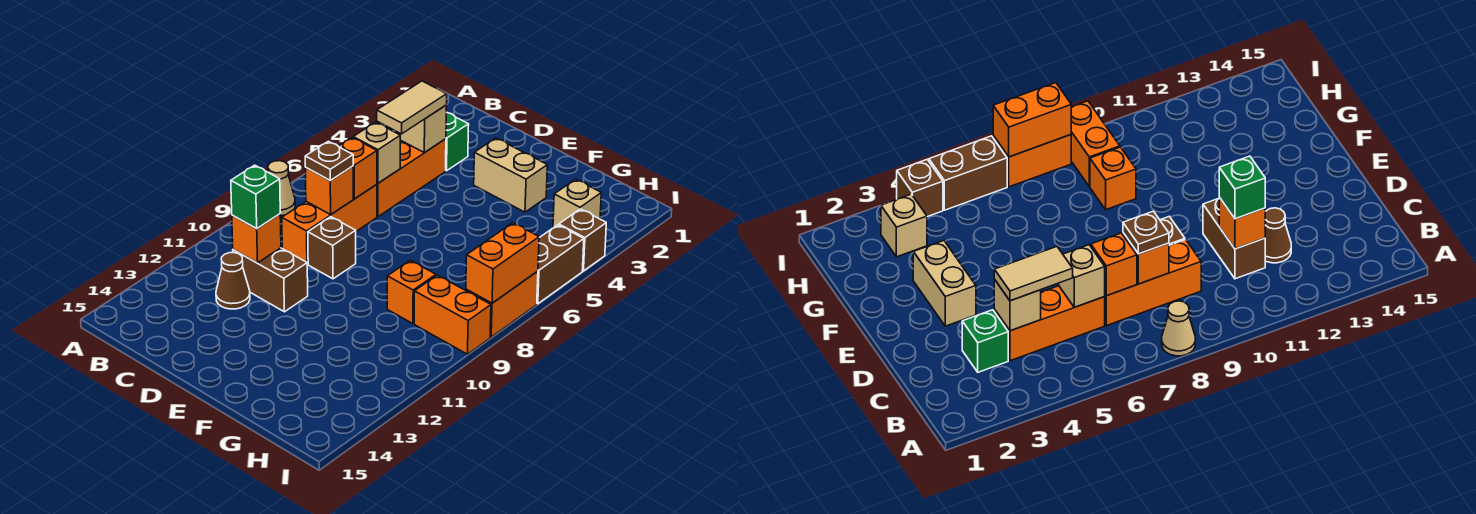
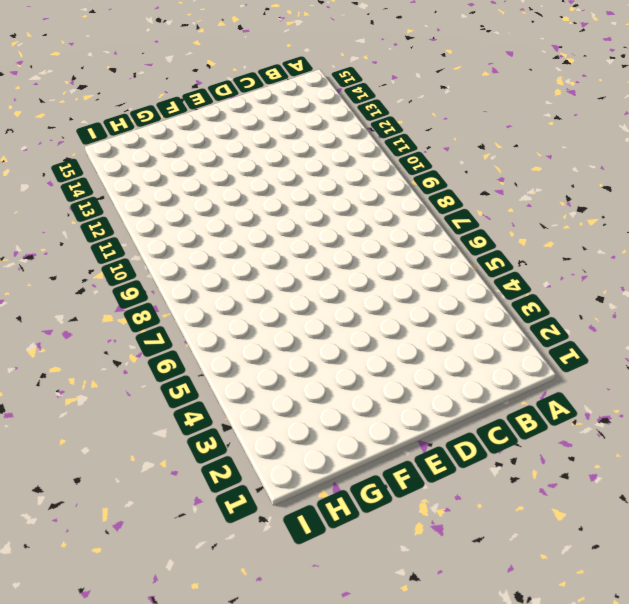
none -> tan 1x1 cone [268,161,295,216]
none -> green 1x1 brick [446,113,469,171]
none -> orange 1x3 brick [377,139,446,217]

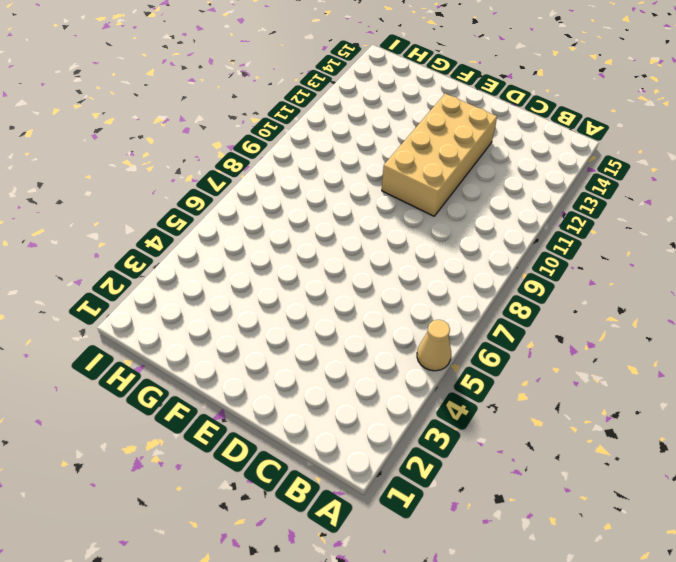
tan 1x1 cone [417,320,451,371] -> tan 1x1 cone moved to [268,161,295,216]
tan 2x4 brick [382,94,497,216] -> brown 1x2 brick [233,248,308,312]
none -> green 1x1 brick [446,113,469,171]
none -> orange 1x3 brick [377,139,446,217]
none -> orange 1x3 brick [282,185,377,264]

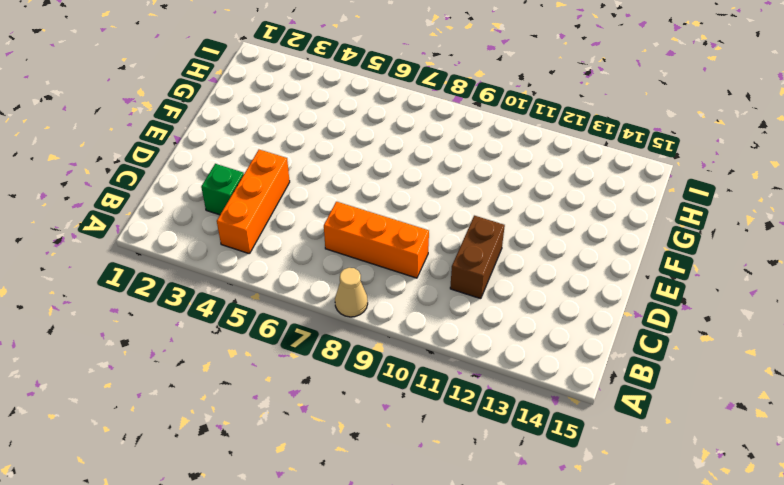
orange 1x3 brick [217,150,290,254] -> orange 1x3 brick turned to [377,139,446,217]
none -> brown 1x1 cone [216,253,250,309]
none -> brown 1x1 brick [308,217,356,279]
none -> tan 1x2 brick [474,138,547,212]

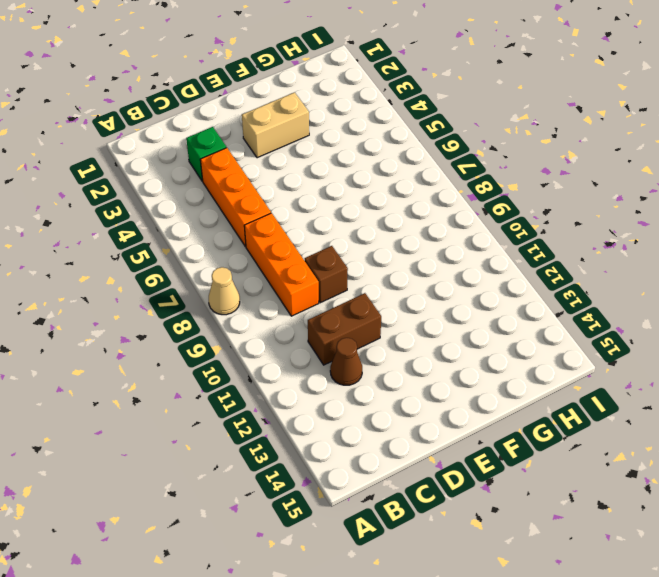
none -> orange 1x1 brick [387,260,436,324]
none -> tan 1x1 brick [553,179,601,228]
none -> orange 1x2 brick [414,275,491,354]

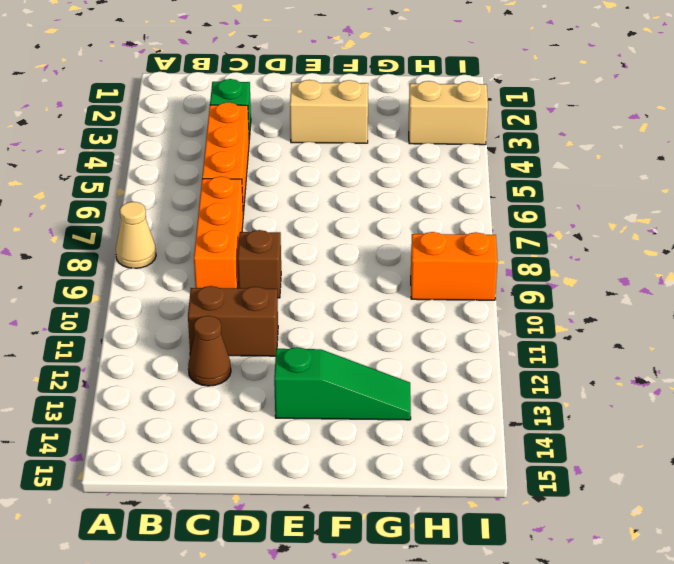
green 1x3 slope [274,347,411,420] -> none
tan 1x2 brick [409,81,488,145] -> tan 1x1 brick [553,179,601,228]
none -> orange 1x1 brick [387,260,436,324]
none -> brown 1x1 brick [559,209,606,271]
none -> brown 1x2 brick [537,225,584,304]

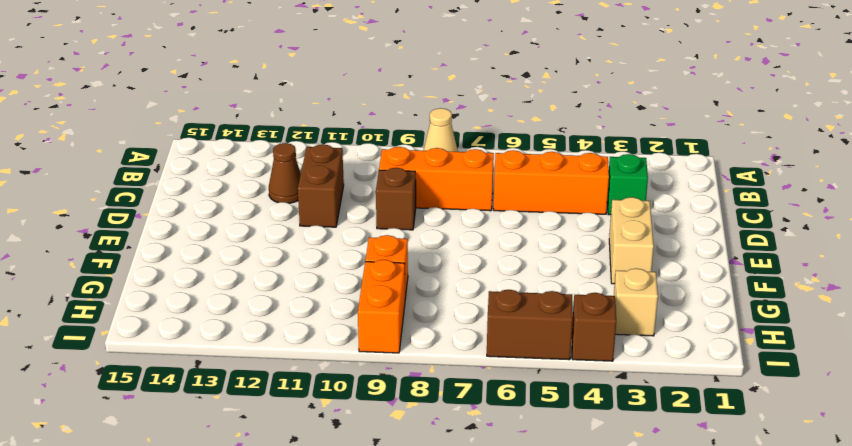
none -> orange 1x2 brick [466,271,538,337]
none -> tan 1x1 brick [400,105,447,153]
none -> tan 1x1 brick [353,122,400,183]

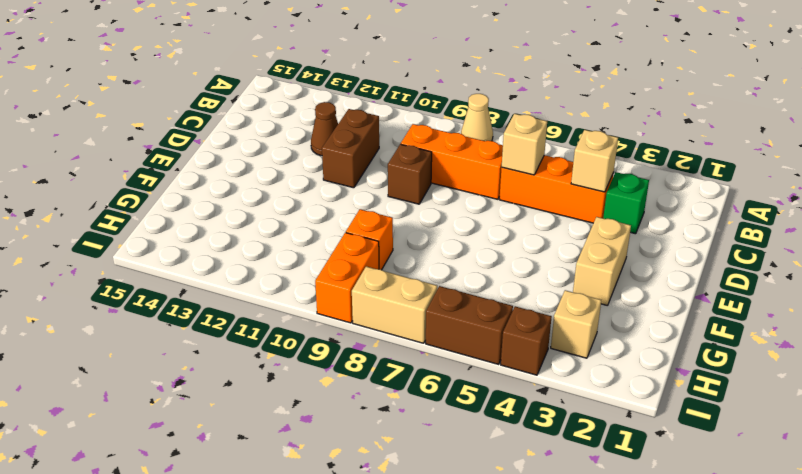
tan 1x2 brick [352,266,437,343] -> orange 1x2 brick [466,271,538,337]
none -> orange 1x1 brick [339,138,377,199]
none -> orange 1x1 brick [306,166,353,215]
none -> orange 1x1 brick [232,214,281,263]

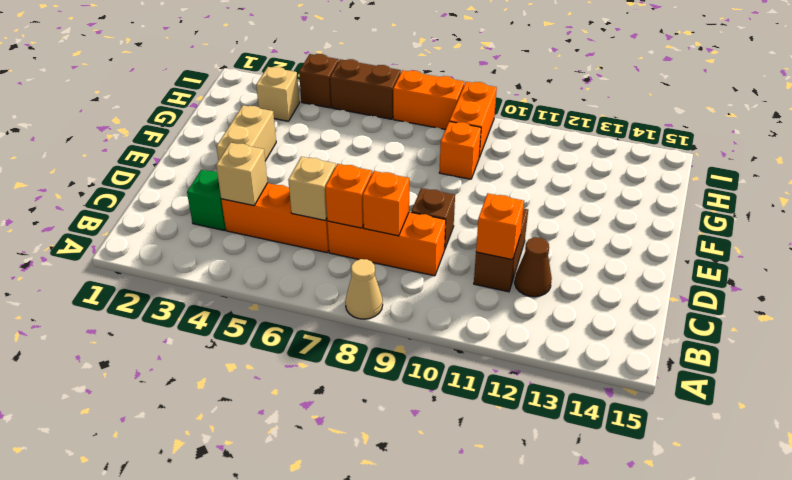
none -> orange 1x2 brick [466,223,539,303]
none -> tan 1x2 tile [377,81,447,134]
none -> brown 1x1 plate [305,141,353,181]

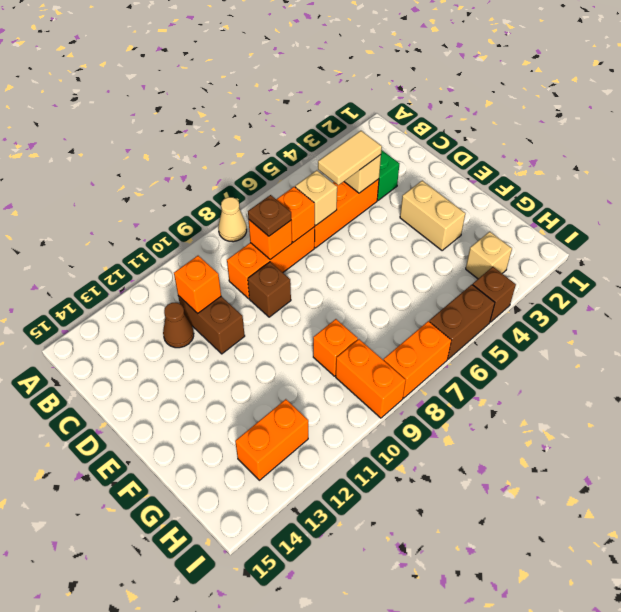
orange 1x2 brick [235,399,308,480] -> orange 1x2 brick moved to [466,223,539,303]
none -> green 1x1 brick [231,165,280,229]

